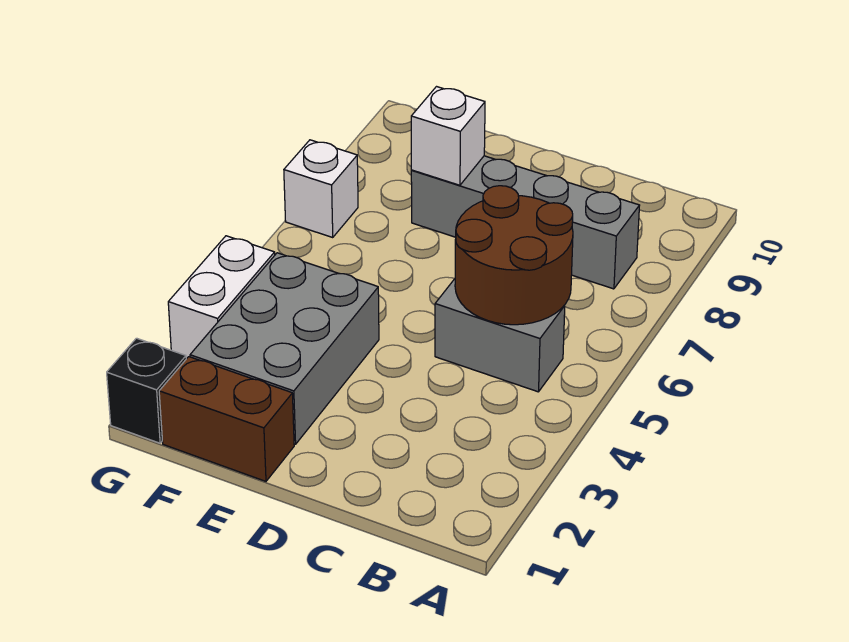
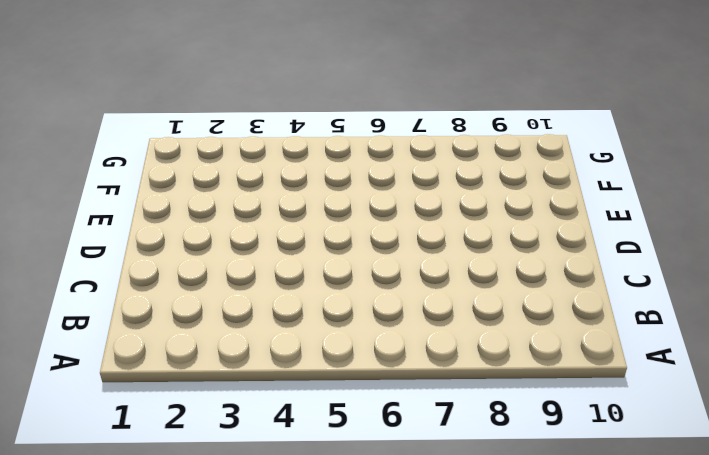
none -> grey 1x2 brick [435,279,565,392]
none -> grey 1x4 brick [411,156,640,289]

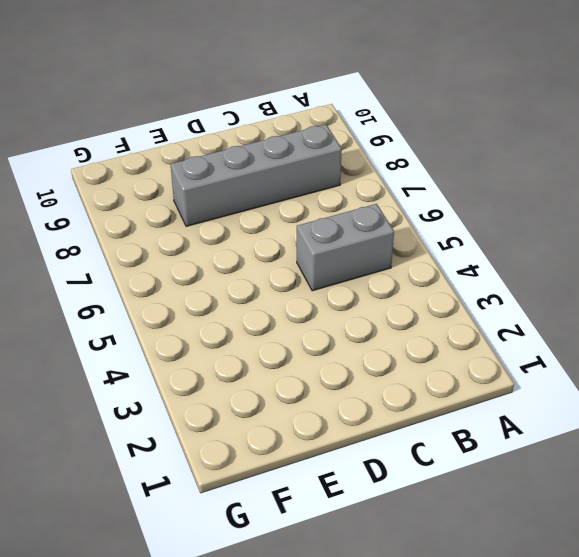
none -> brown 1x2 brick [159,357,294,481]
none -> grey 2x3 brick [190,253,379,444]

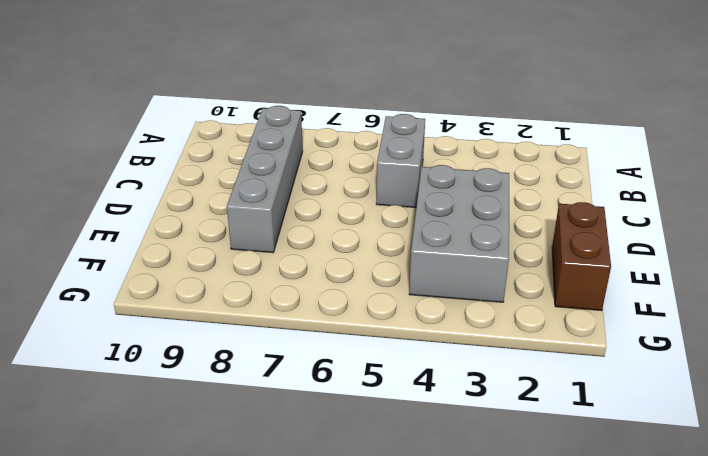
grey 2x3 brick [409,165,509,302] -> grey 2x3 brick turned to [190,253,379,444]
none -> black 1x1 brick [107,338,186,443]
none -> white 1x2 brick [168,236,275,359]

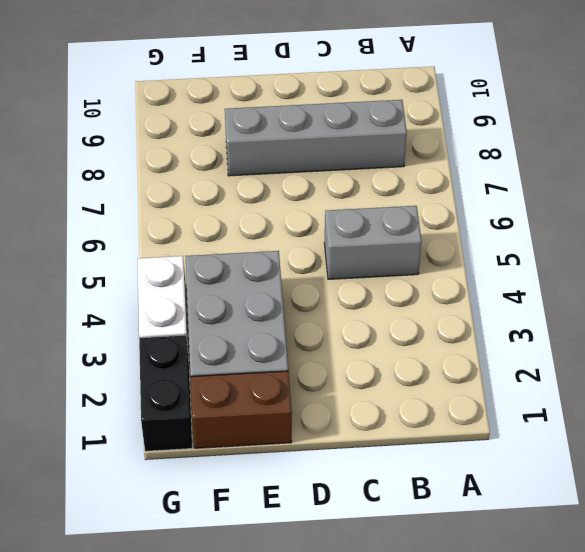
black 1x2 brick [139,335,192,451] -> black 1x1 brick [107,338,186,443]
none -> white 1x1 brick [284,140,358,237]
none -> brown 2x2 round brick [455,186,573,325]

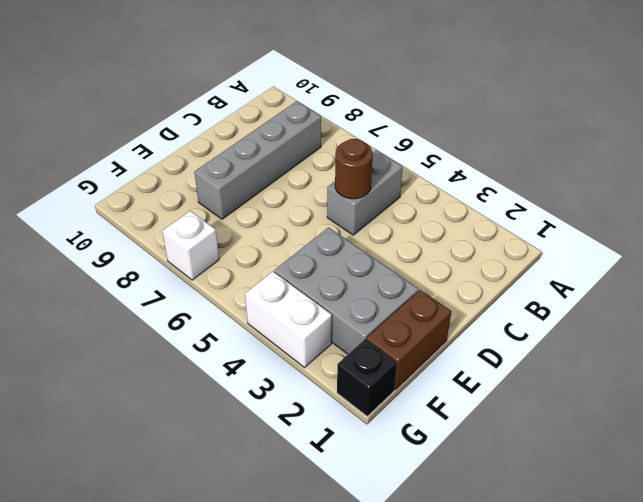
brown 1x1 round brick [335,139,373,199] -> brown 2x2 round brick [455,186,573,325]
none -> white 1x1 brick [411,87,485,185]

